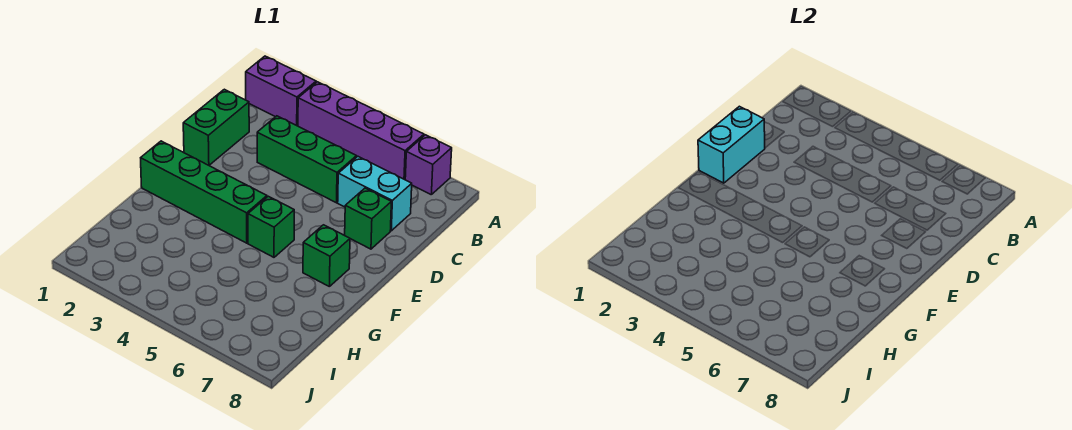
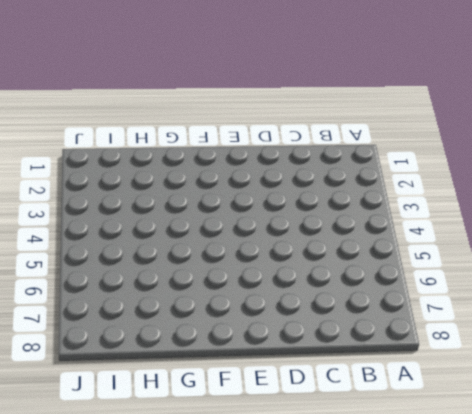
none -> purple 1x2 brick [246,56,316,126]
none -> purple 1x4 brick [298,82,424,180]

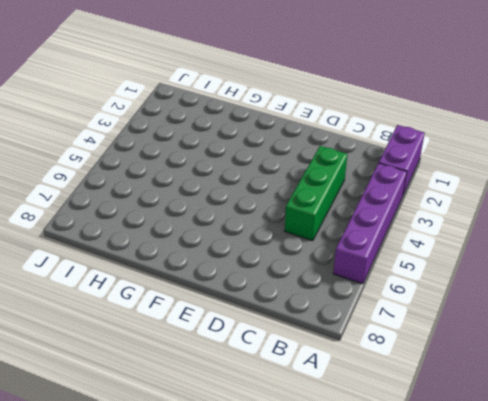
none -> purple 1x1 brick [405,135,452,194]
none -> green 1x2 brick [183,89,249,165]

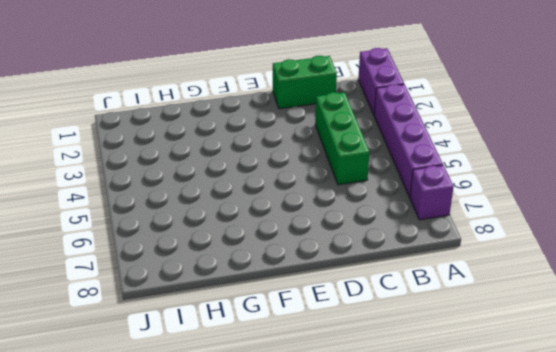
none -> cyan 1x2 brick [338,157,412,231]
none -> green 1x1 brick [345,188,391,249]

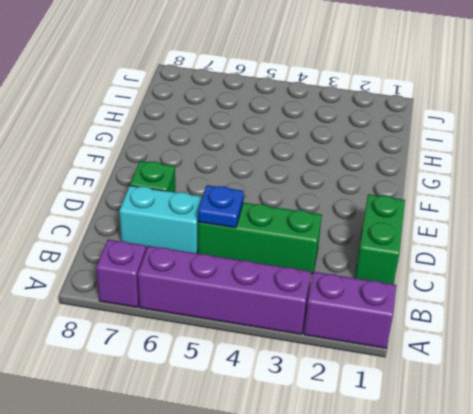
blue 1x1 plate [198,185,244,228] -> none
none -> green 1x4 brick [141,141,267,243]
none -> green 1x1 brick [248,196,294,257]

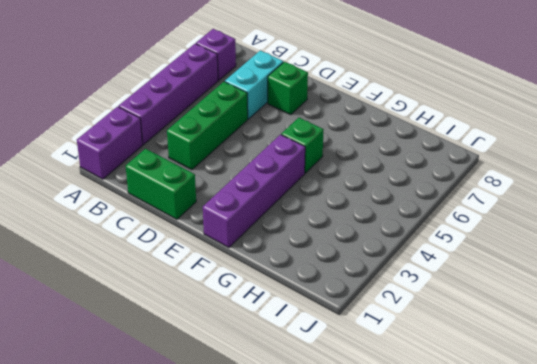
purple 1x4 brick [203,135,305,248] -> green 1x4 brick [141,141,267,243]
none -> green 1x1 brick [303,225,350,286]
none -> cyan 1x2 brick [698,106,765,183]

